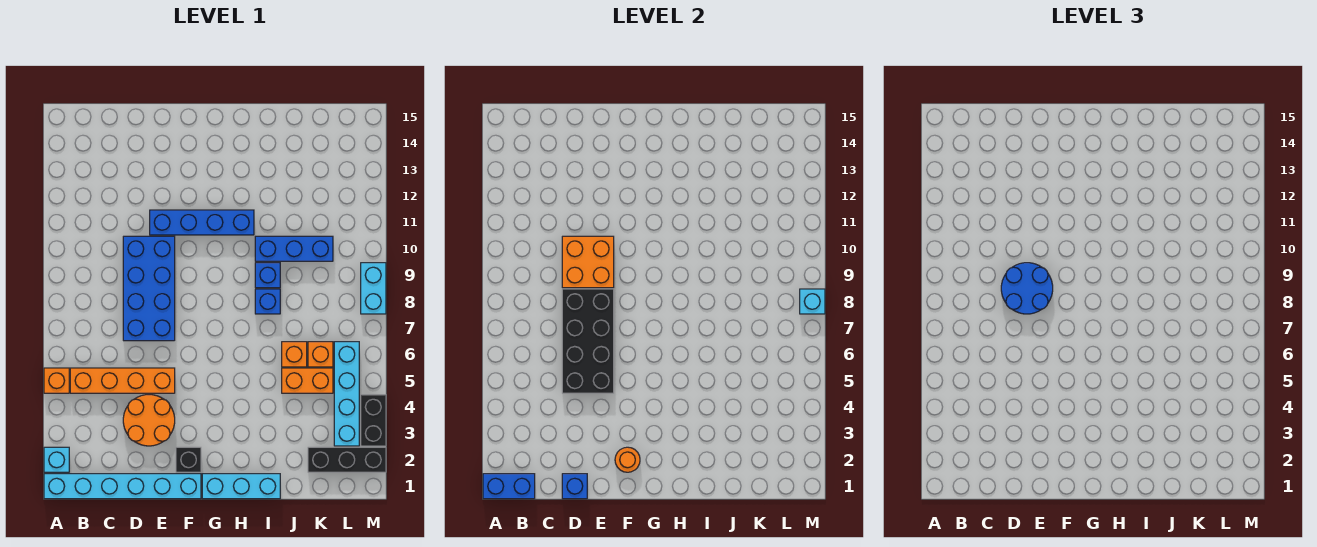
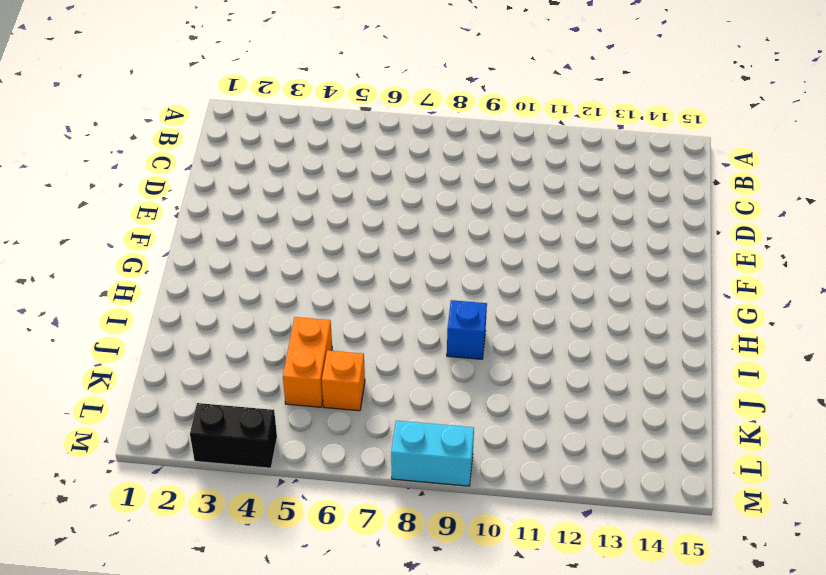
none -> cyan 1x6 brick [44,474,201,499]
none -> cyan 1x1 brick [44,447,69,472]
none -> orange 1x1 brick [44,368,69,393]

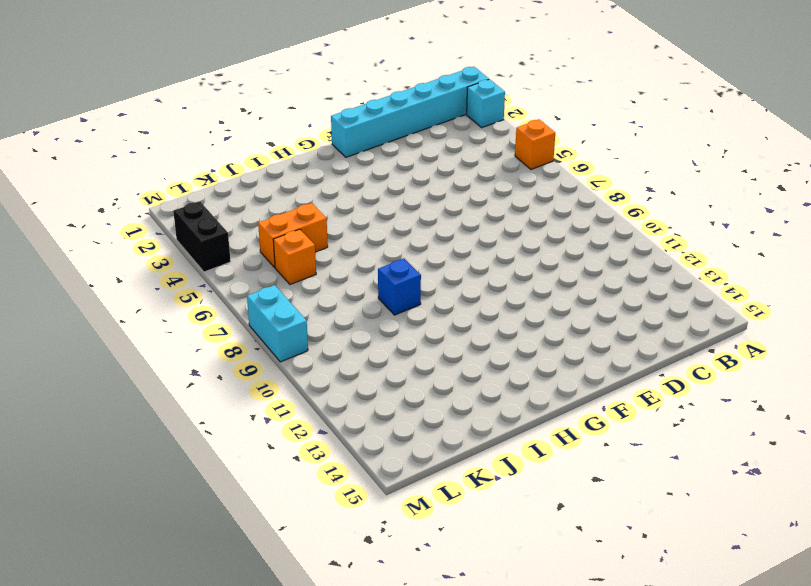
none -> orange 1x4 brick [70,368,175,393]
none -> orange 2x2 round brick [123,395,175,446]
none -> blue 2x4 brick [123,236,175,341]

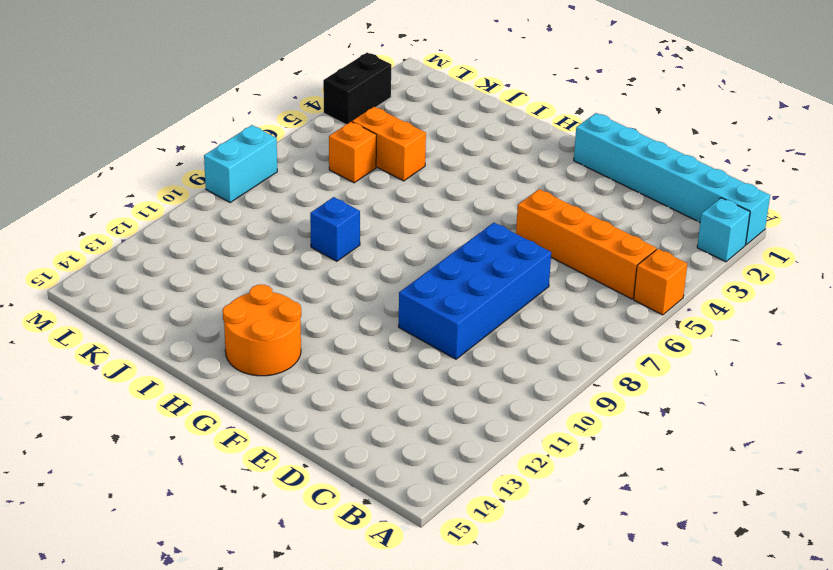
orange 2x2 round brick [223,285,301,376] -> orange 2x2 round brick moved to [123,395,175,446]
none -> blue 1x4 brick [150,210,254,235]
none -> black 1x1 brick [176,447,201,472]
none -> cyan 1x3 brick [202,474,280,499]

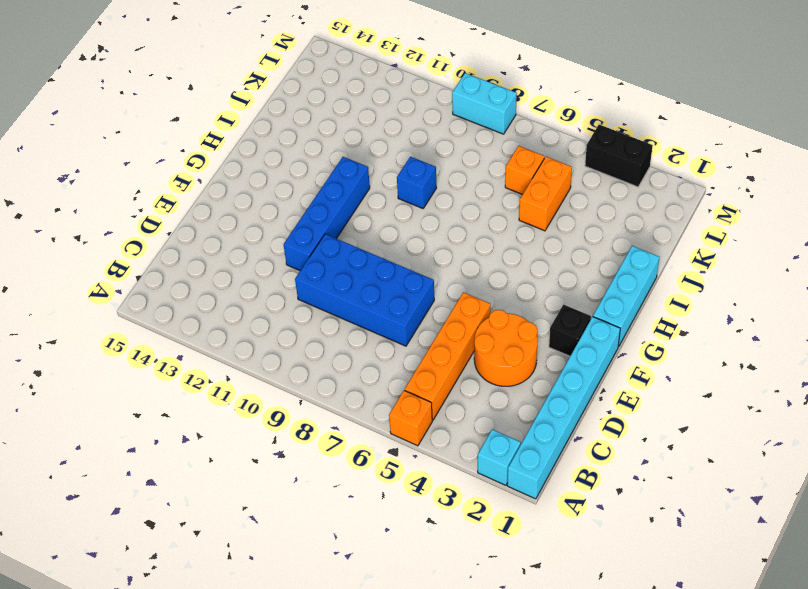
none -> blue 1x1 brick [255,289,280,314]
none -> blue 1x3 brick [255,236,333,261]
none -> orange 1x1 brick [282,342,307,367]

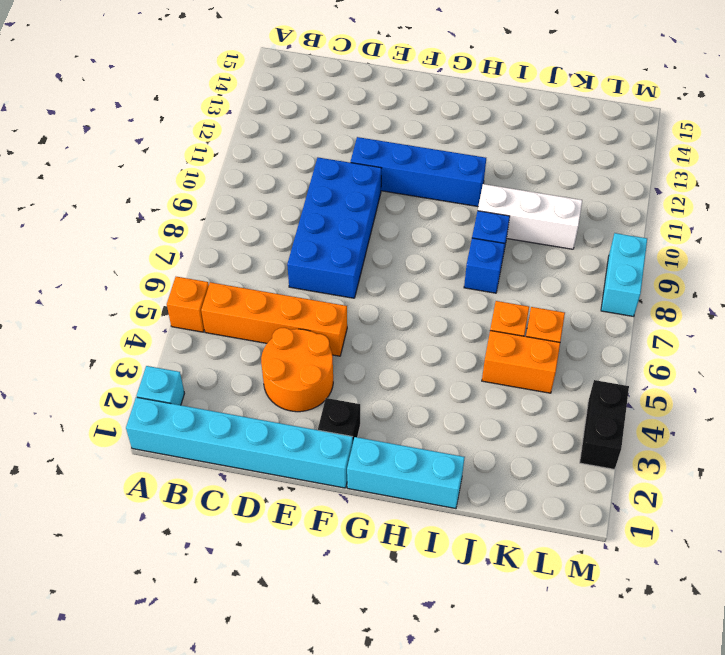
white 1x3 brick [478,184,582,249] -> blue 1x3 brick [255,236,333,261]
none -> black 1x3 brick [308,447,386,472]
none -> cyan 1x4 brick [334,342,359,446]
none -> blue 1x2 brick [483,474,535,499]

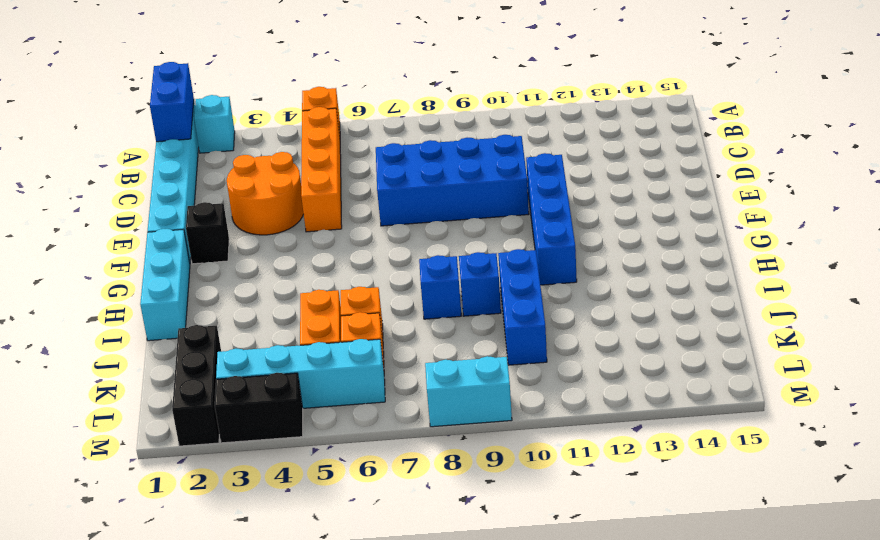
none -> blue 1x1 brick [562,474,587,499]
none -> black 2x4 brick [562,289,614,393]
none -> orange 2x2 brick [562,236,614,288]

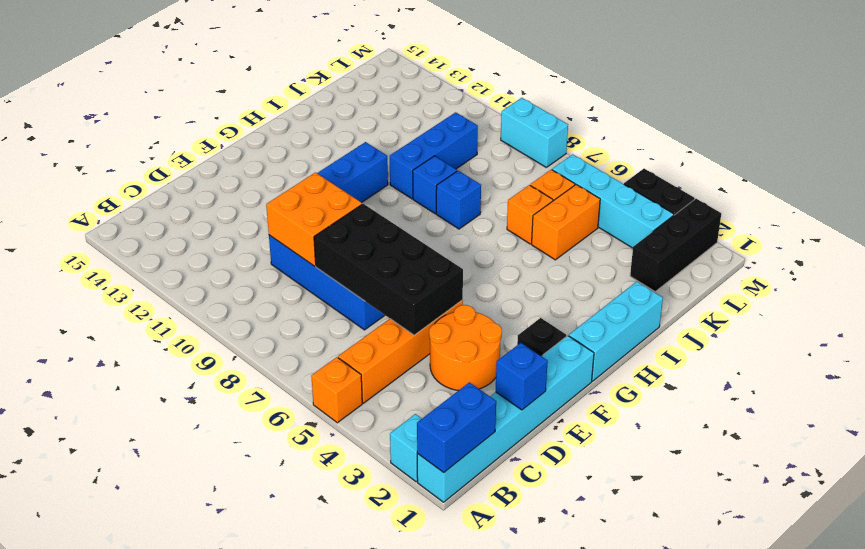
none -> orange 1x1 round brick [615,447,640,472]
none -> cyan 1x1 brick [800,289,825,314]
none -> blue 2x2 round brick [1001,263,1053,314]

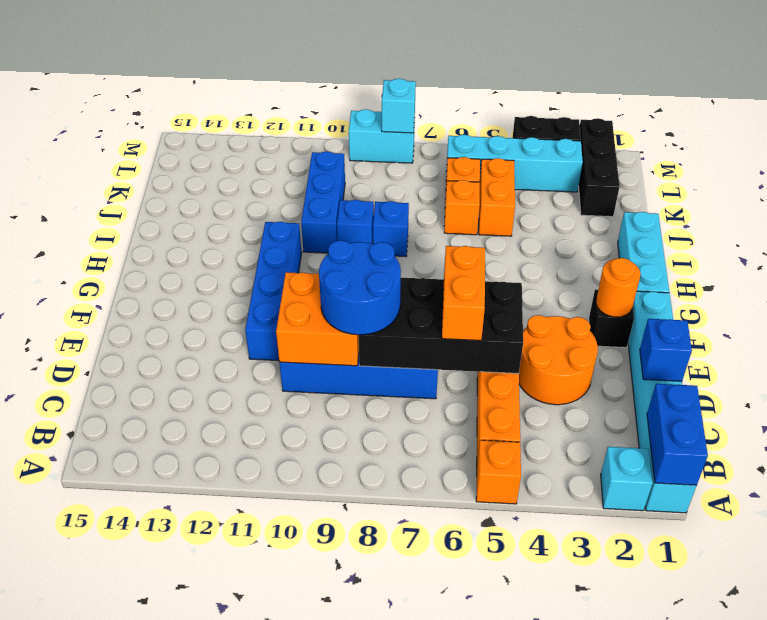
orange 1x2 brick [442,246,485,341] -> none

